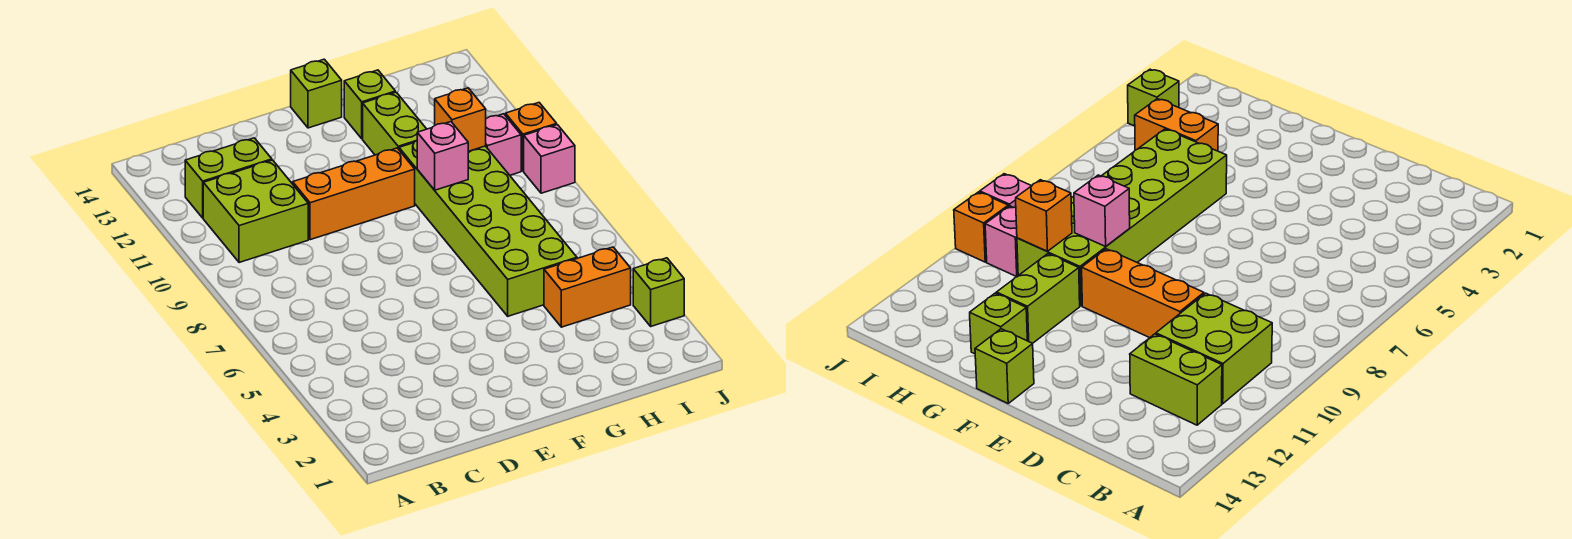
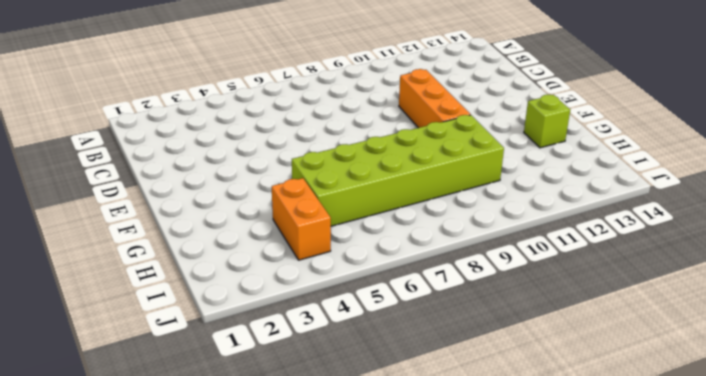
none -> lime 2x2 brick [203,160,308,263]
none -> lime 1x2 brick [185,138,272,218]
none -> lime 1x1 brick [291,59,342,128]

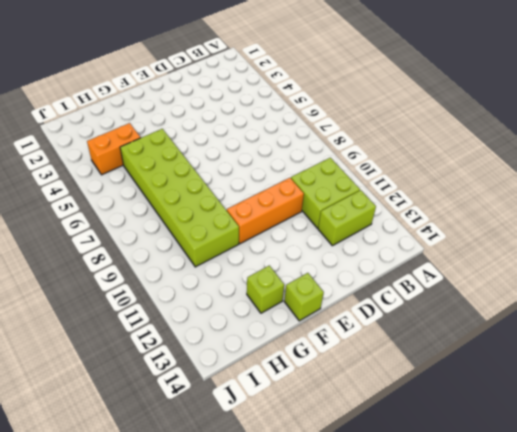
none -> lime 1x2 brick [363,92,426,155]
none -> pink 1x1 brick [486,114,521,175]
none -> lime 1x1 brick [633,258,684,326]

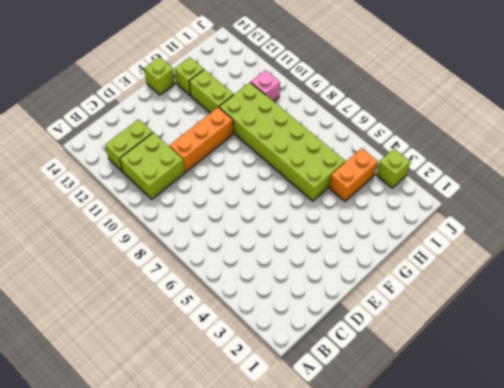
none -> pink 1x1 brick [524,125,575,193]
none -> orange 1x1 brick [506,103,557,171]
none -> pink 1x1 brick [417,122,468,190]

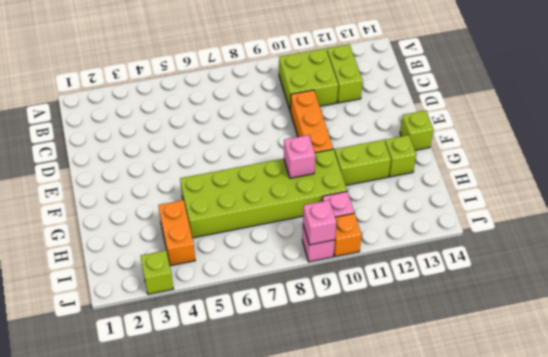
pink 1x1 brick [303,200,336,245] -> none
none -> orange 1x1 brick [435,88,486,151]

